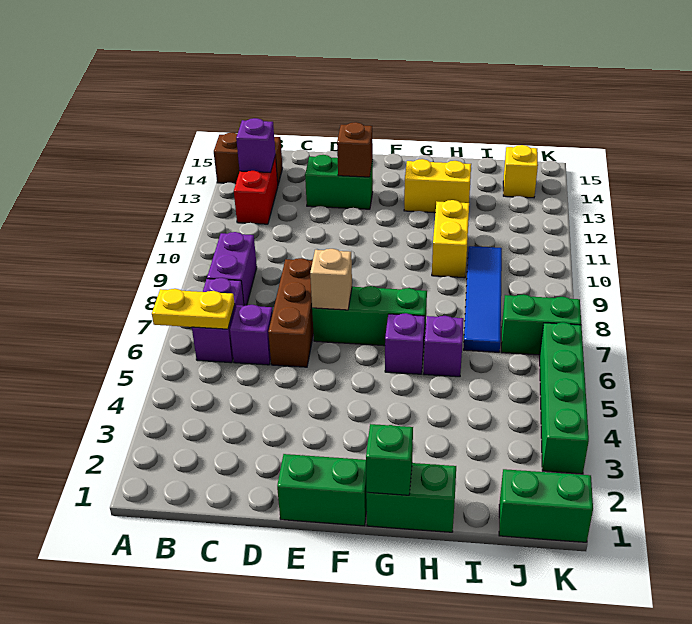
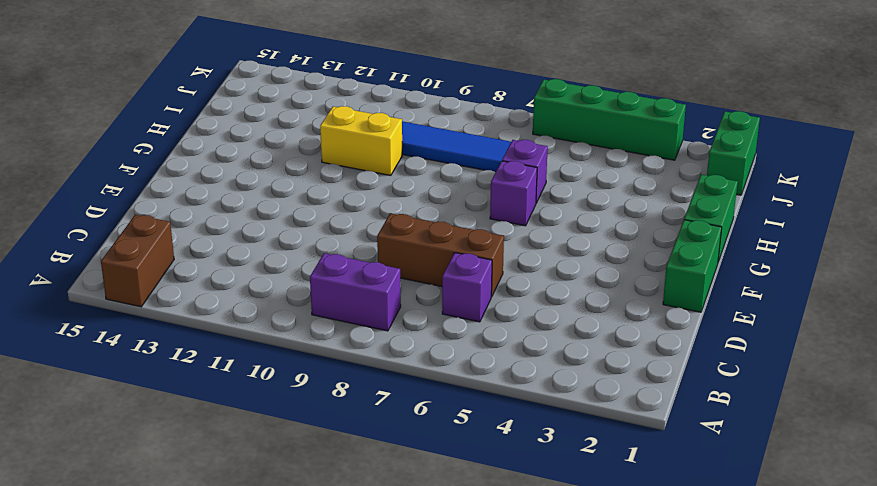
none -> purple 1x2 brick [192,278,244,363]
none -> red 1x2 brick [234,156,278,224]
none -> green 1x2 brick [305,155,373,209]

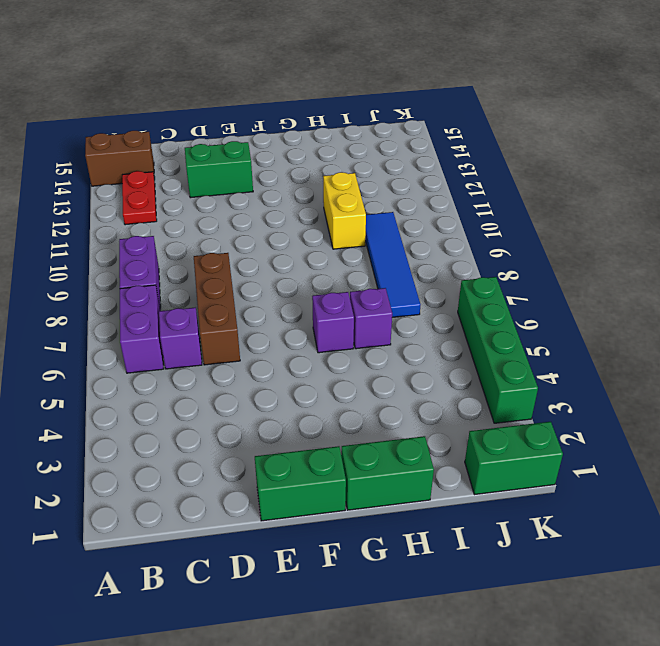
red 1x2 plate [122,171,157,225] -> red 1x2 brick [234,156,278,224]
none -> green 1x3 brick [312,286,427,346]
none -> yellow 1x2 brick [404,159,471,213]
none -> green 1x2 brick [501,294,581,355]

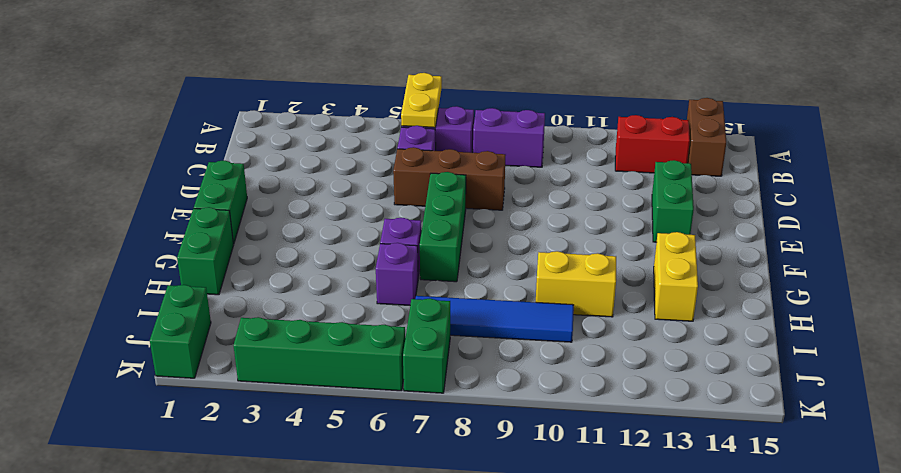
none -> yellow 1x1 brick [503,145,538,198]
none -> purple 1x1 brick [236,118,275,173]
none -> tan 1x1 brick [310,249,352,310]

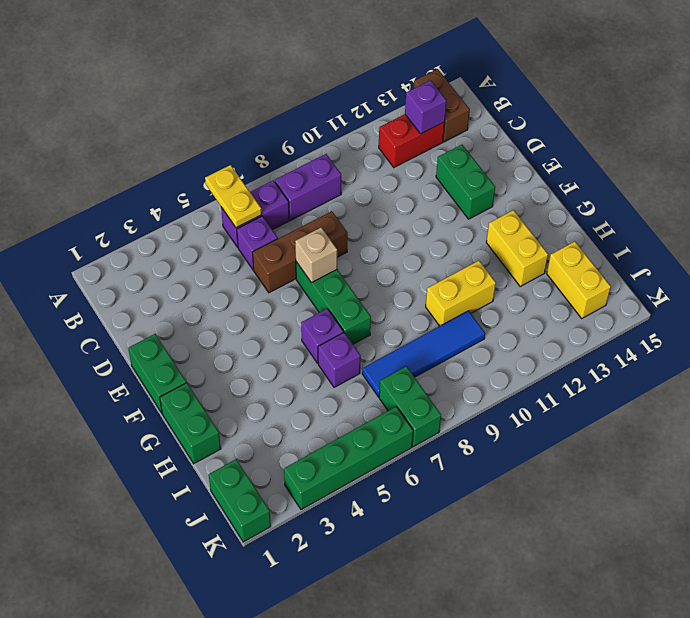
yellow 1x2 brick [547,242,611,318] -> yellow 1x1 brick [503,145,538,198]
none -> brown 1x1 brick [337,122,373,177]
none -> green 1x1 brick [366,424,413,495]

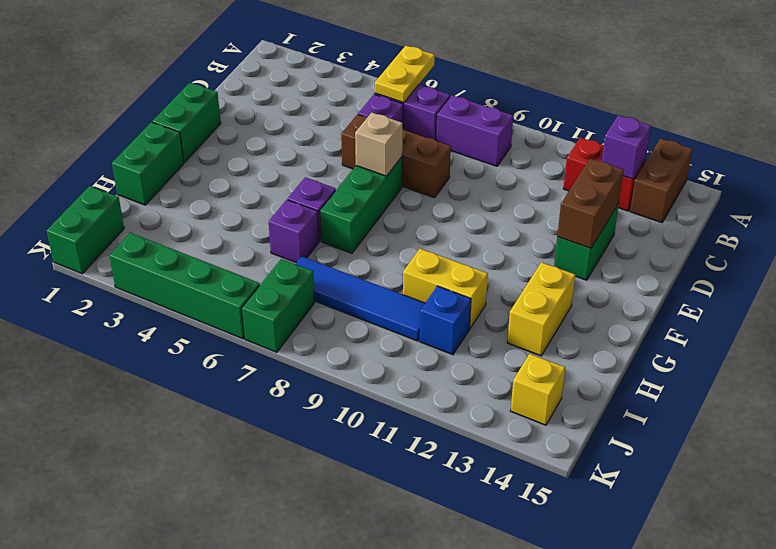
brown 1x2 brick [557,159,624,248] -> brown 1x1 brick [337,122,373,177]
blue 1x1 brick [420,286,471,355] -> none
none -> green 1x1 brick [366,424,413,495]

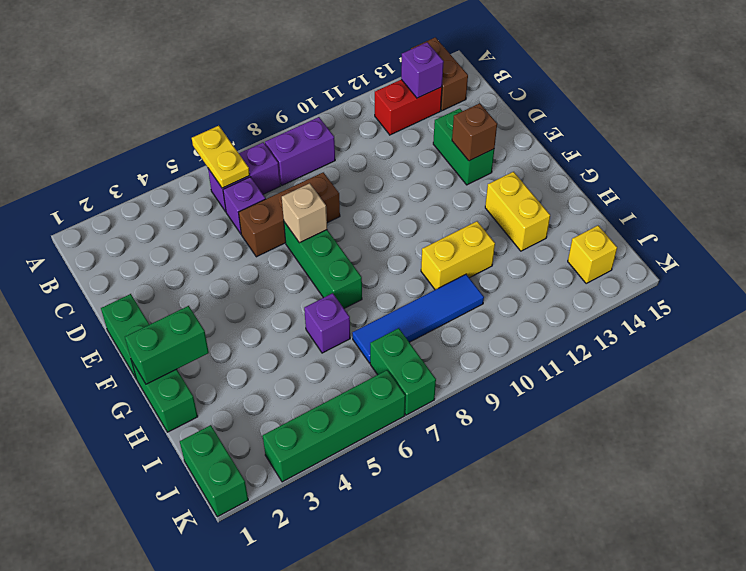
green 1x2 brick [125,306,209,384] -> green 1x1 brick [366,424,413,495]
none -> purple 1x1 brick [385,313,425,374]

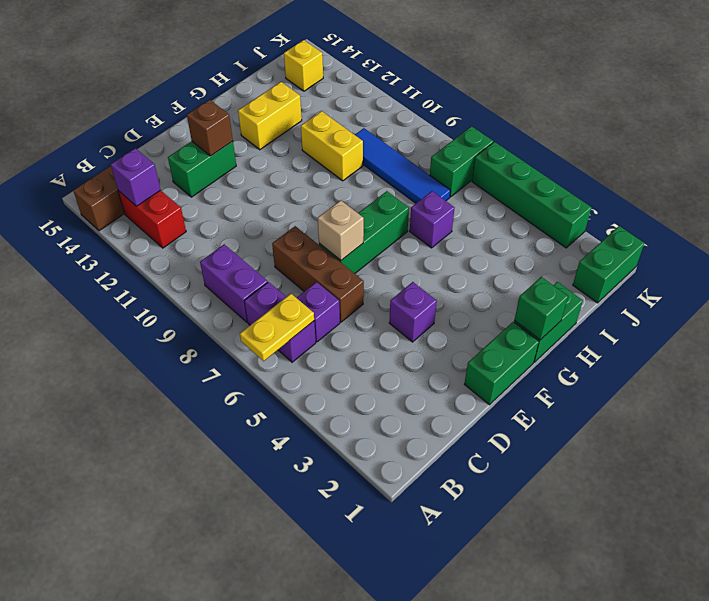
purple 1x1 brick [389,282,437,342] -> purple 1x1 brick moved to [385,313,425,374]

